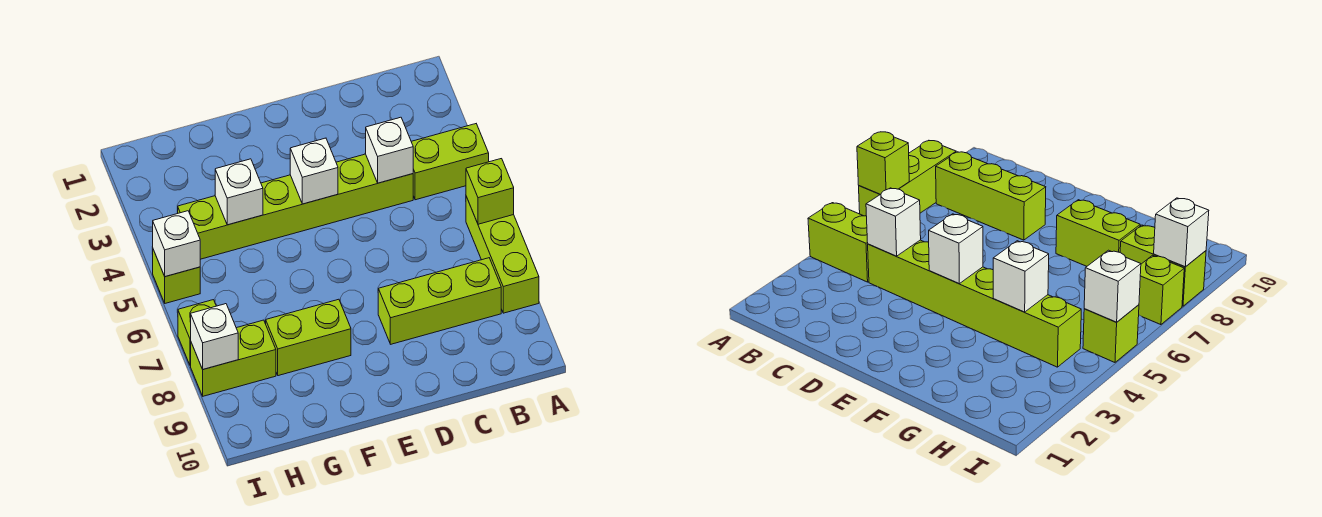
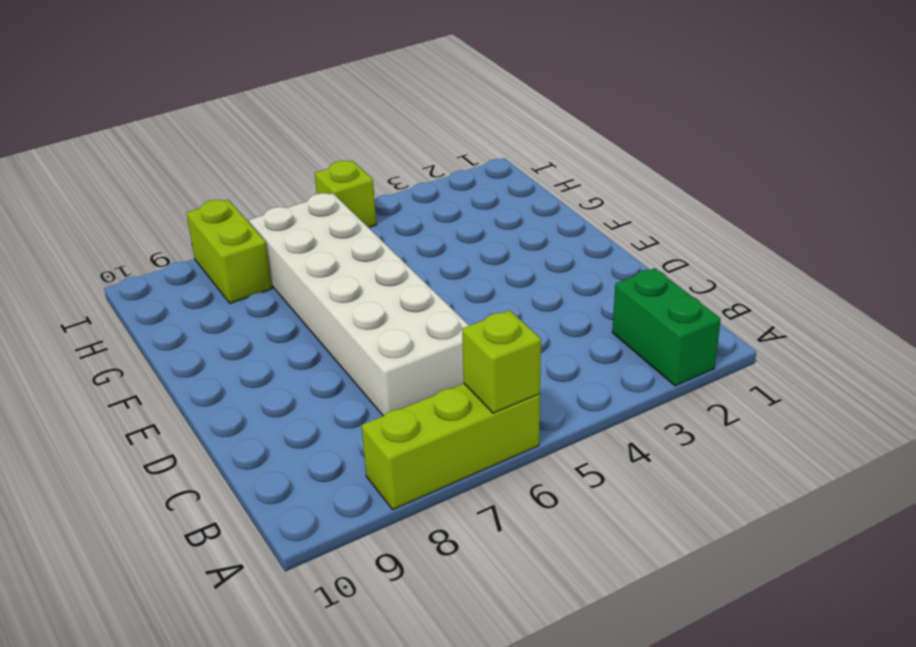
green 1x2 brick [612,268,721,386] -> none
white 2x6 brick [249,193,469,416] -> none
none -> lime 1x2 brick [411,124,489,200]
none -> lime 1x3 brick [378,258,501,344]
none -> lime 1x6 brick [177,154,413,259]

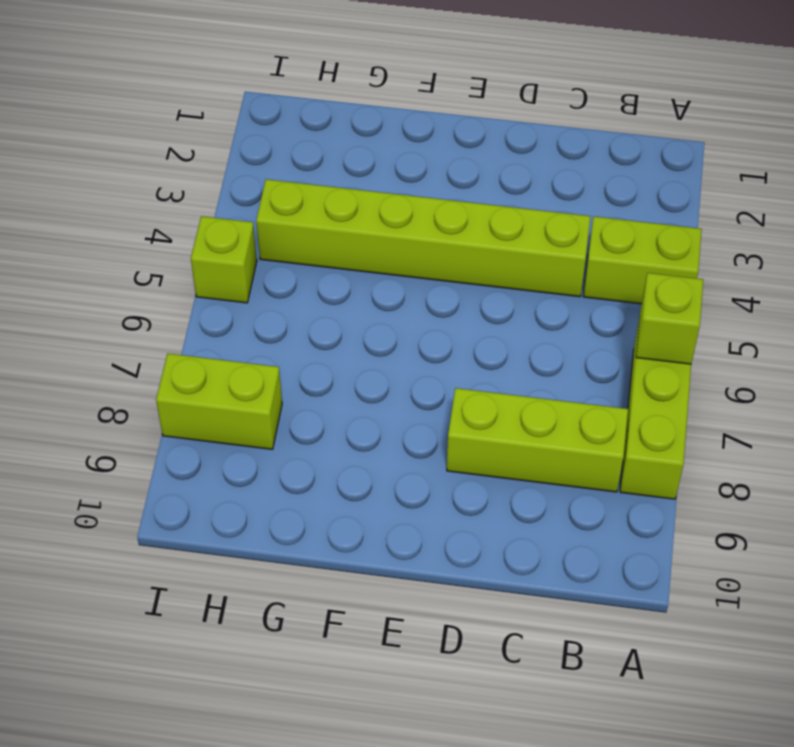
none -> lime 1x2 brick [265,299,351,376]
none -> lime 1x1 brick [178,300,216,365]
none -> white 1x1 brick [366,117,413,183]

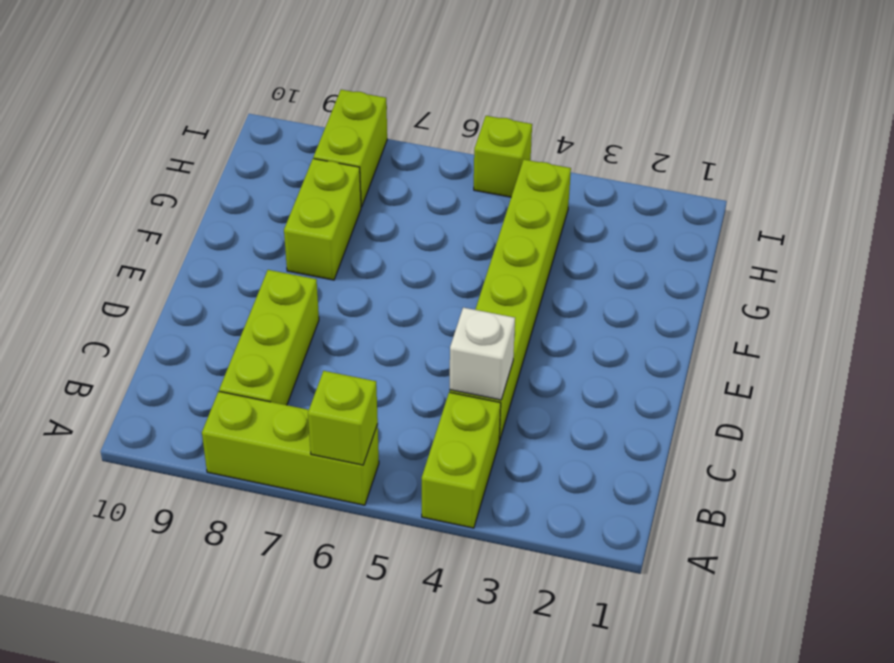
none -> lime 1x1 brick [178,300,216,365]
none -> white 1x1 brick [290,138,338,204]
none -> white 1x1 brick [215,159,263,225]

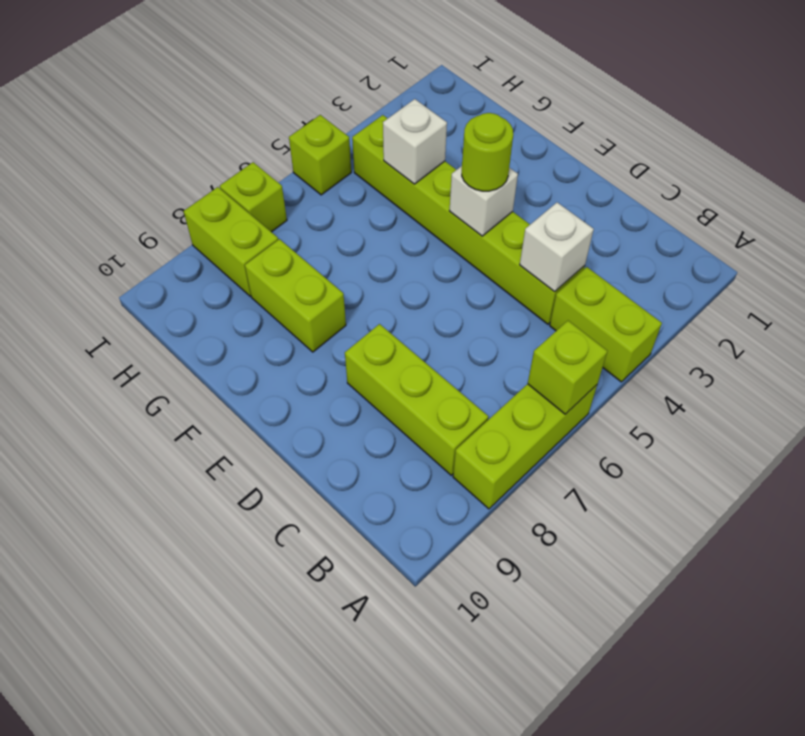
lime 1x1 round brick [462,113,513,191] -> none
none -> white 1x1 brick [153,211,200,277]
none -> white 1x1 brick [191,304,238,369]

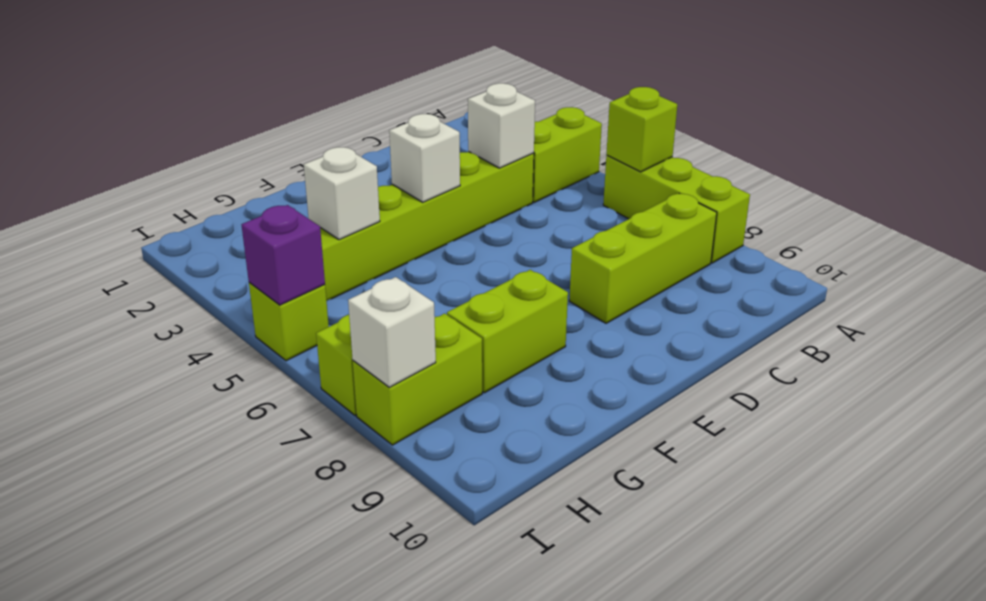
purple 1x1 brick [242,205,325,305] -> white 1x1 brick [153,211,200,277]

